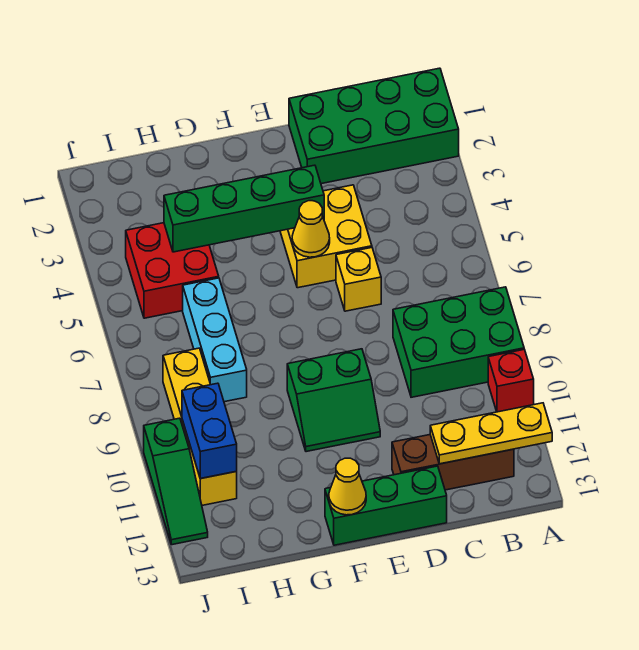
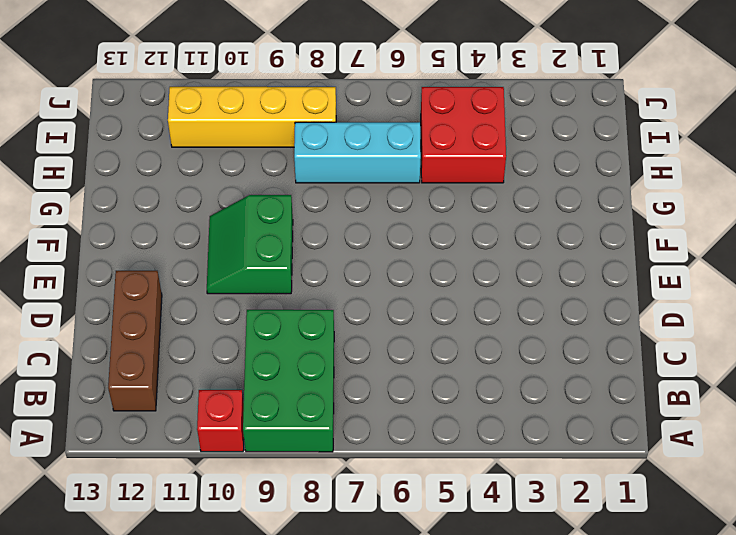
none -> green 2x4 brick [289,68,459,184]
none -> yellow 2x2 brick [280,185,372,288]
none -> yellow 1x1 brick [336,248,381,311]

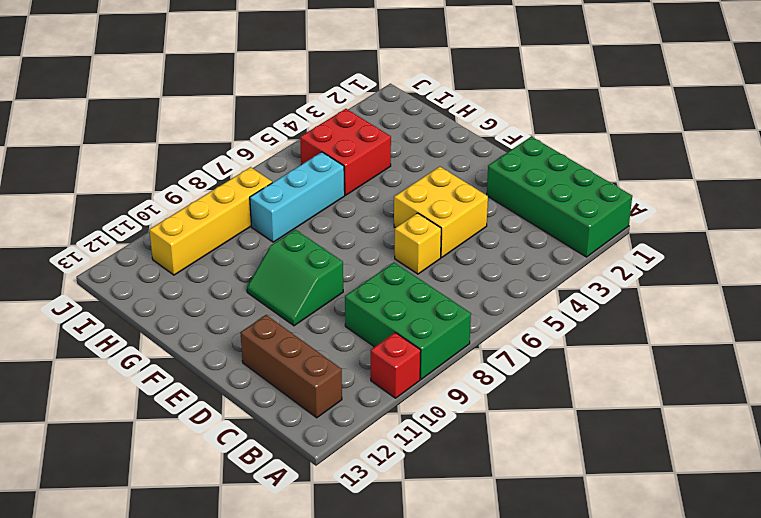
none -> green 1x3 brick [325,466,447,545]
none -> green 1x3 slope [144,418,208,545]
none -> yellow 1x3 plate [430,403,552,464]

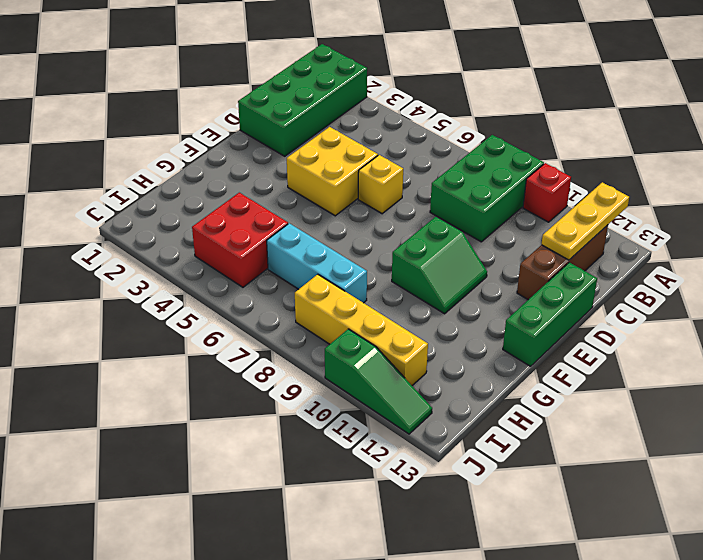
none -> green 1x4 brick [164,165,324,252]
none -> yellow 1x1 cone [292,201,330,257]
none -> yellow 1x1 cone [329,458,366,515]

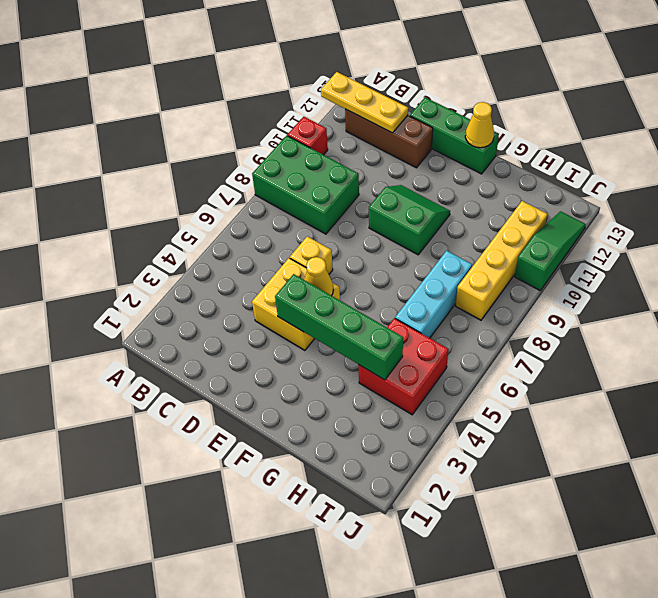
none -> green 2x4 brick [289,68,459,184]
none -> blue 1x2 brick [182,383,237,479]

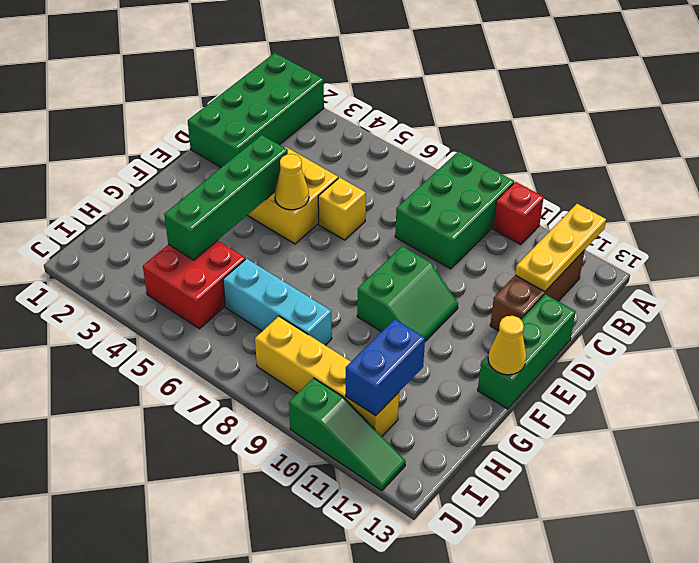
blue 1x2 brick [346,319,425,416] -> blue 1x2 brick turned to [182,383,237,479]

